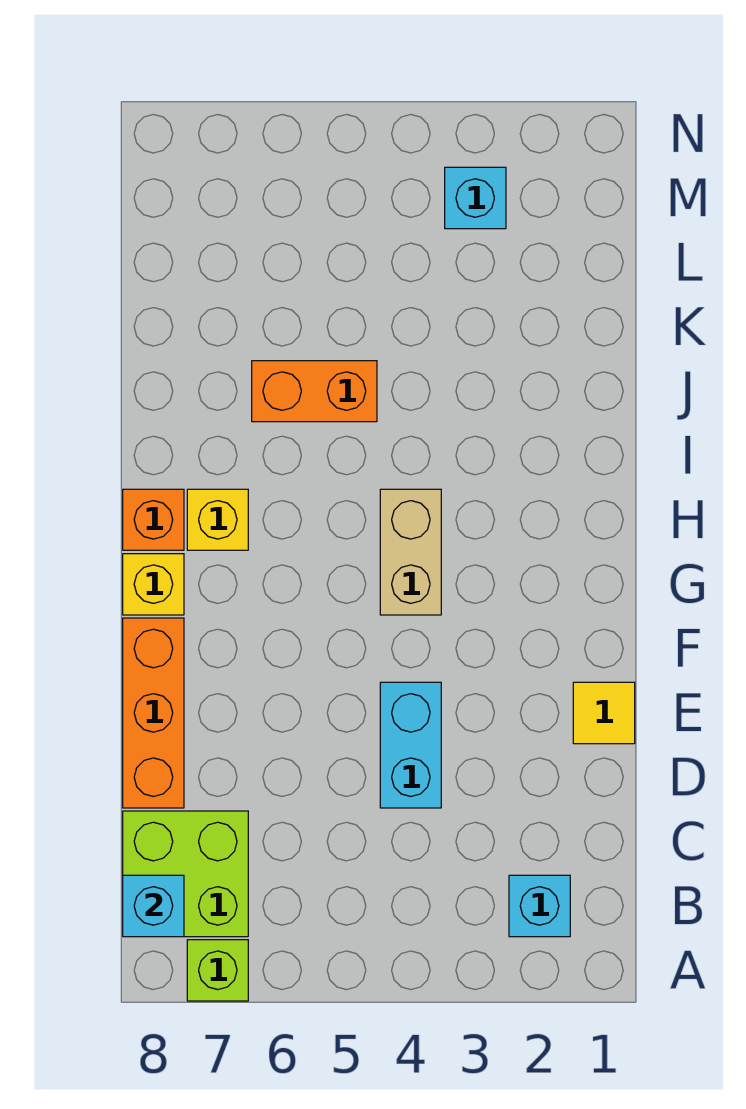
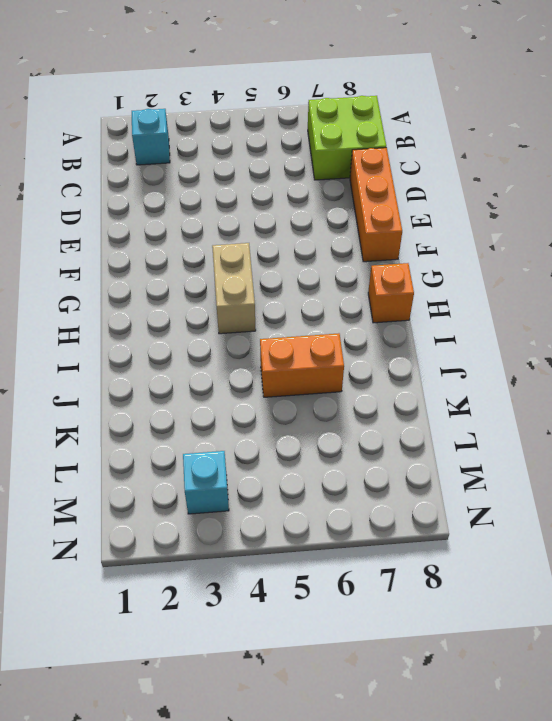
none -> lime 1x1 brick [187,940,248,1001]
none -> cyan 1x2 brick [380,682,441,808]
none -> yellow 1x1 tile [573,682,635,744]

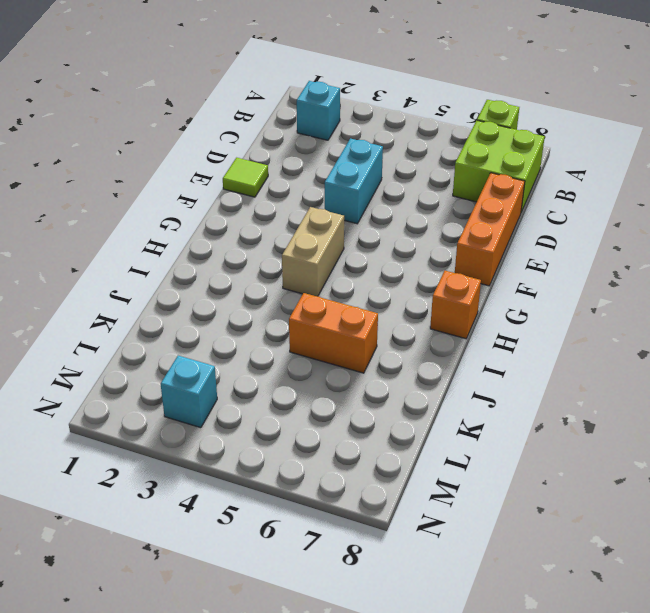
lime 1x1 tile [223,158,268,197] -> yellow 1x1 tile [573,682,635,744]
none -> yellow 1x1 brick [123,554,184,615]
none -> yellow 1x1 brick [187,489,248,550]
none -> cyan 1x1 brick [123,875,184,937]

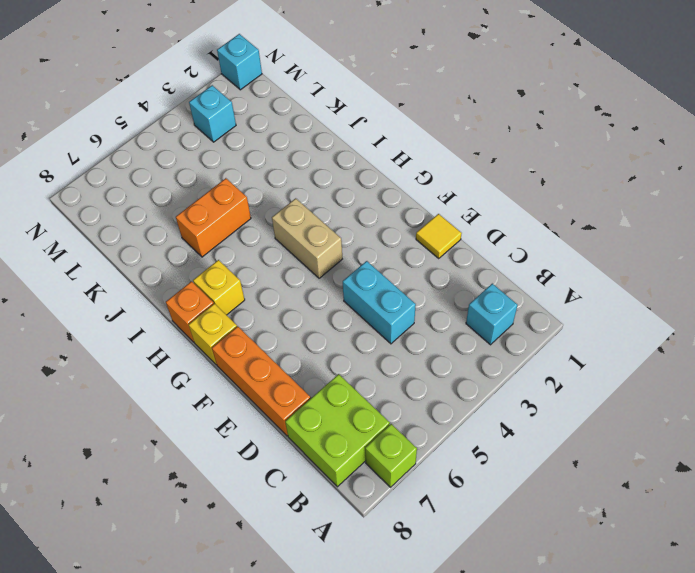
cyan 1x1 brick [217,34,262,90] -> cyan 1x1 brick moved to [123,875,184,937]

